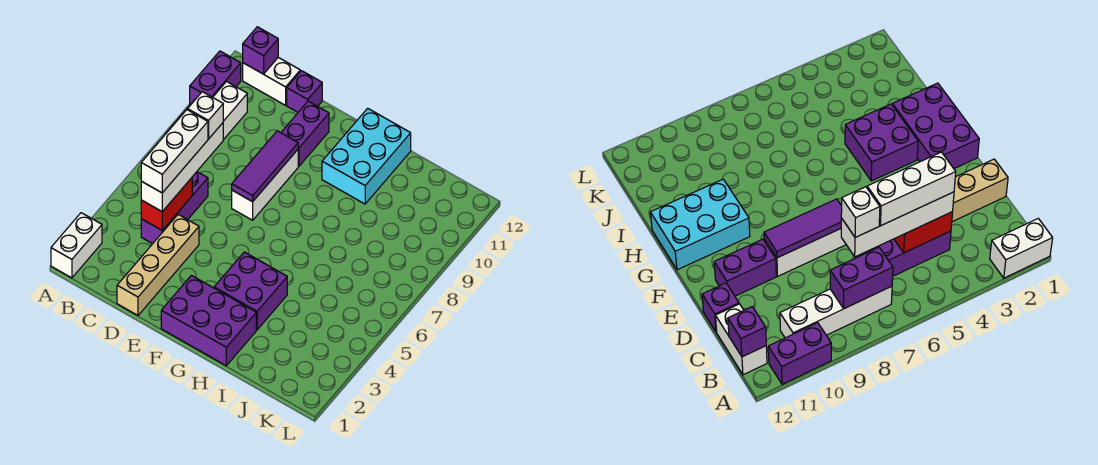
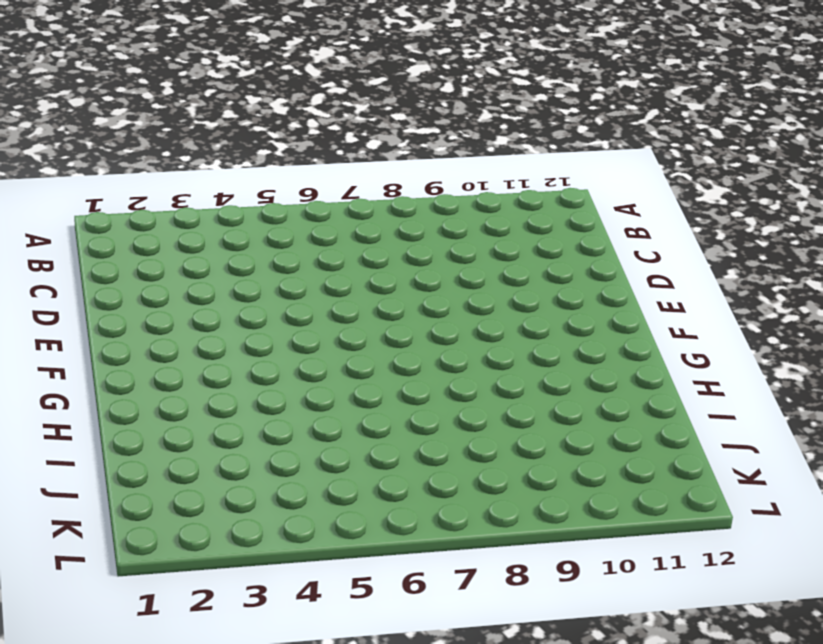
none -> white 1x2 brick [51,213,102,278]
none -> purple 1x2 brick [190,51,241,104]
none -> white 1x4 brick [213,82,247,140]

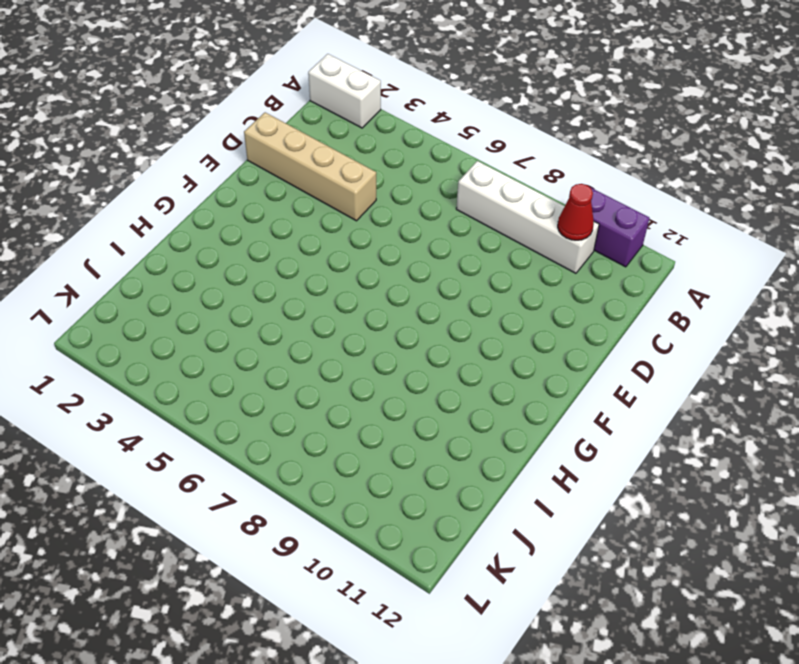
red 1x1 cone [558,184,594,240] -> none
none -> white 1x2 brick [243,58,300,105]
none -> purple 1x3 brick [141,172,208,244]
none -> purple 1x1 brick [287,71,322,112]

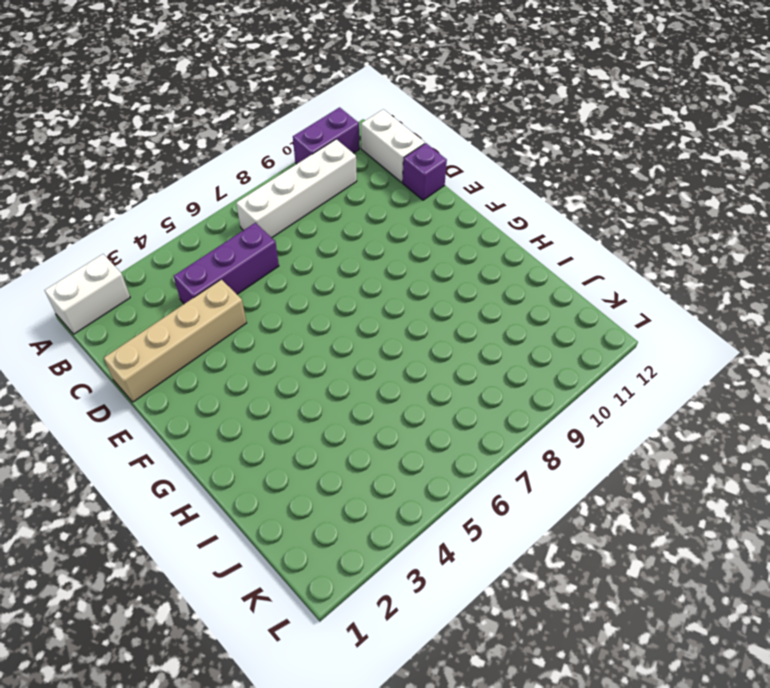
none -> white 1x3 brick [232,150,298,220]
none -> purple 1x2 brick [281,101,329,166]
none -> purple 2x3 brick [161,275,256,366]

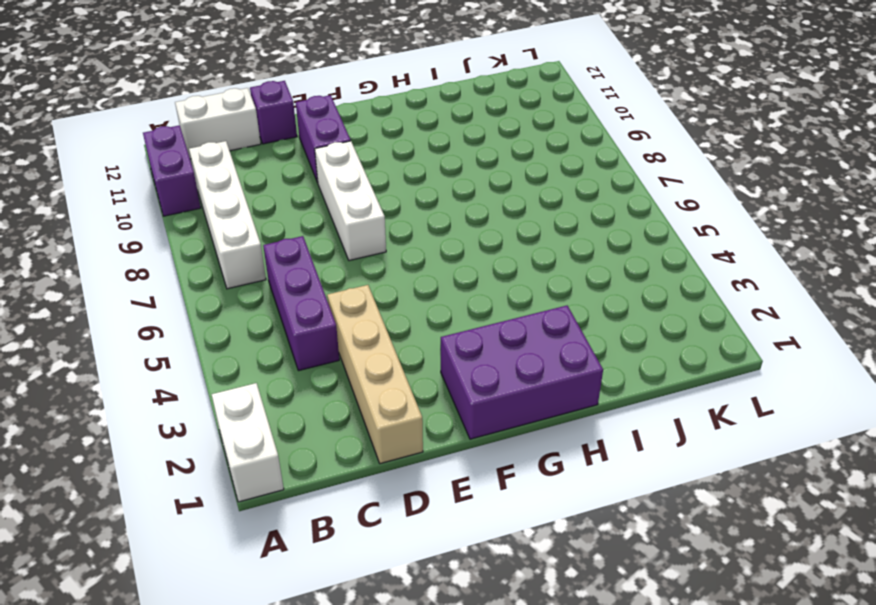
none -> purple 2x2 brick [214,252,287,330]
none -> cyan 2x3 brick [322,108,411,204]
none -> purple 1x2 brick [830,248,893,308]

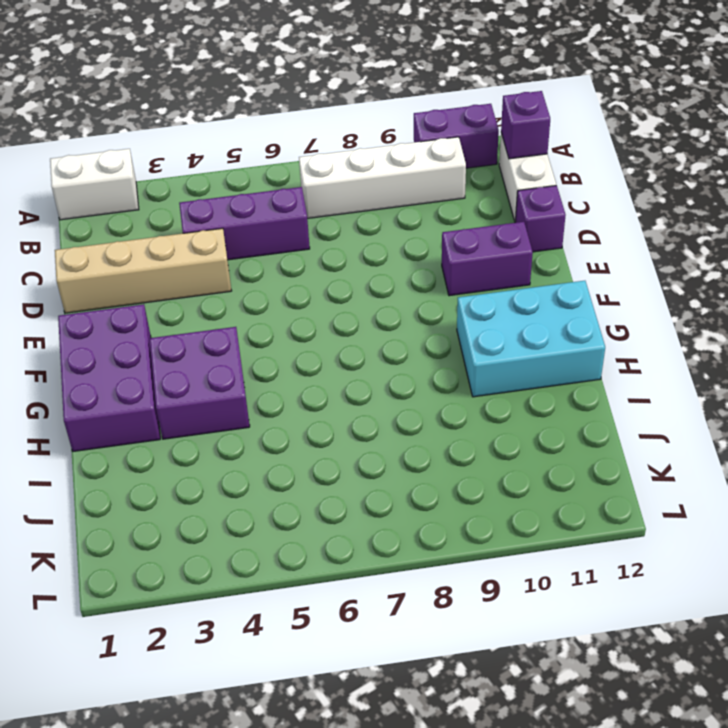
none -> white 1x3 brick [232,150,298,220]
none -> purple 1x2 brick [830,248,893,308]
none -> red 1x2 brick [141,178,192,230]

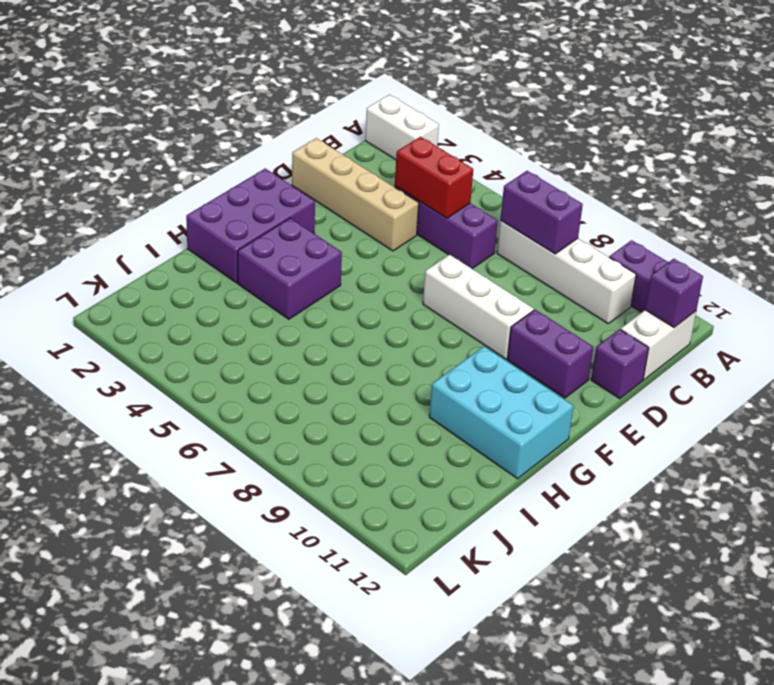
none -> purple 1x3 tile [232,131,298,202]
none -> white 1x4 brick [141,123,223,212]
none -> white 1x3 brick [141,110,208,193]

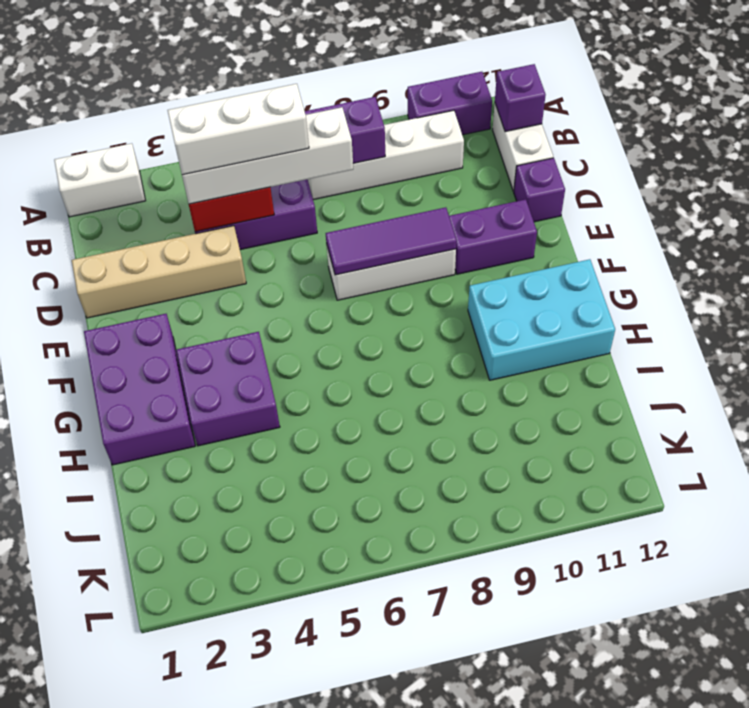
none -> white 1x1 brick [188,92,223,139]

